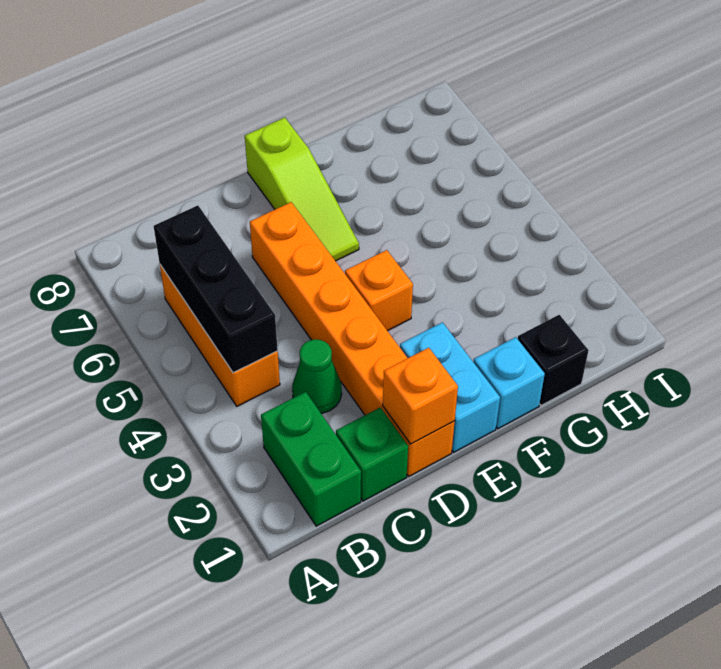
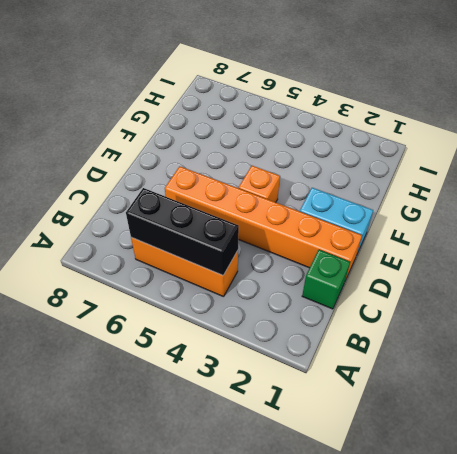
none -> green 1x2 brick [261,392,361,526]
none -> green 1x1 cone [292,339,342,413]
none -> lime 1x3 slope [245,117,359,261]

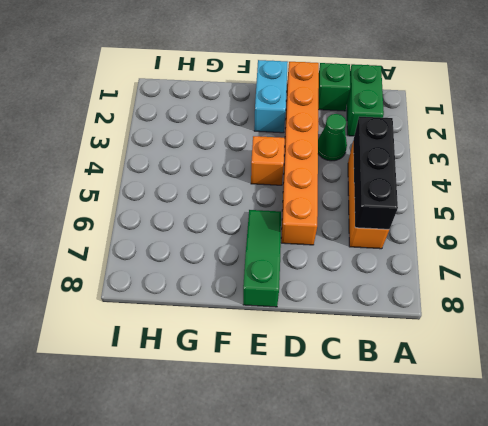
green 1x3 slope [243,210,281,307] -> lime 1x3 slope [245,117,359,261]
none -> cyan 1x1 brick [473,337,545,429]
none -> black 1x1 brick [518,315,589,405]
none -> orange 1x1 brick [383,348,458,444]

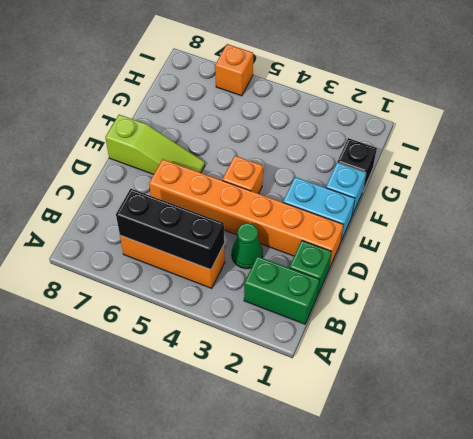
orange 1x1 brick [215,44,253,96] -> orange 1x1 brick moved to [383,348,458,444]

